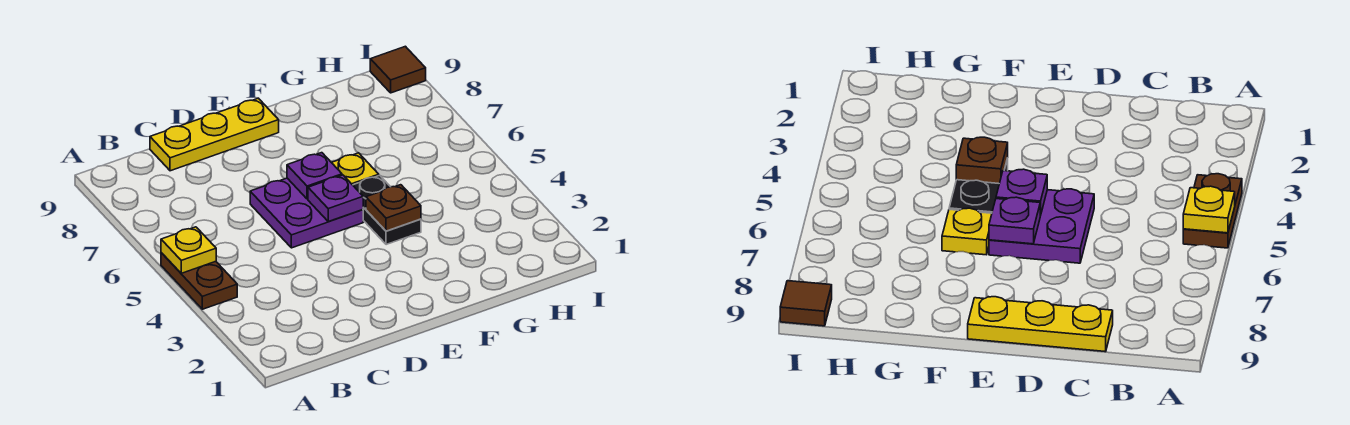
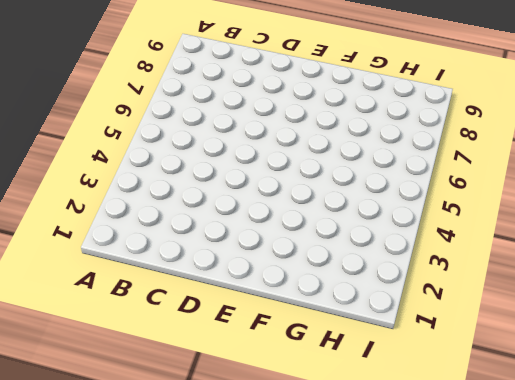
none -> brown 1x2 plate [161,253,237,309]
none -> yellow 1x3 plate [150,98,279,171]

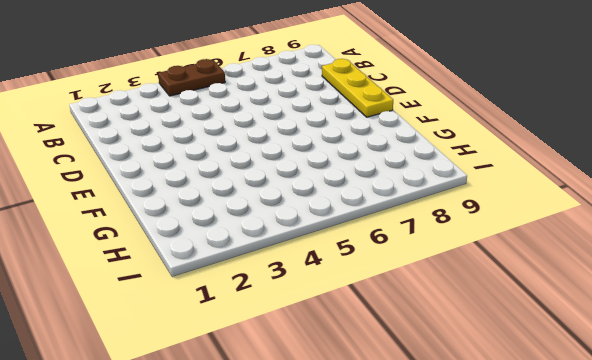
none -> purple 2x2 plate [250,178,363,248]
none -> black 1x2 plate [353,175,421,245]

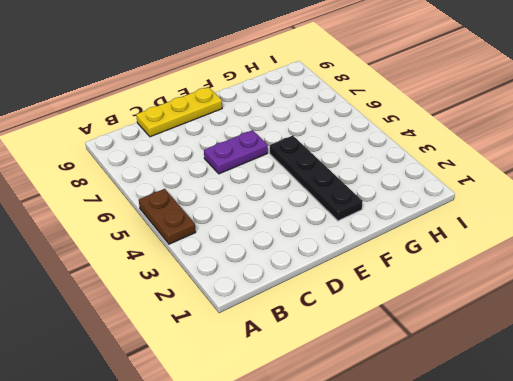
purple 1x2 plate [204,130,268,174] -> purple 2x2 plate [250,178,363,248]
black 1x4 plate [270,136,363,221] -> black 1x2 plate [353,175,421,245]
none -> yellow 1x1 plate [331,153,379,185]
none -> brown 1x1 tile [370,46,426,93]

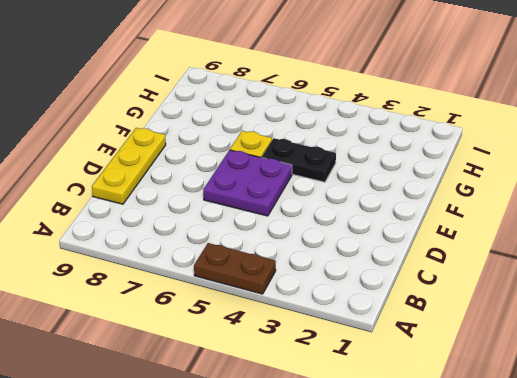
none -> brown 1x1 tile [370,46,426,93]
none -> yellow 1x1 plate [161,227,216,273]

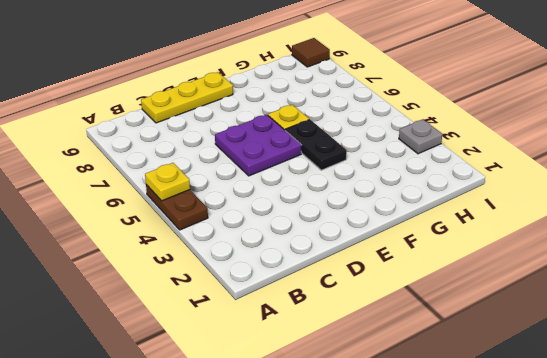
grey 1x1 plate [399,119,442,154] -> none
none -> purple 1x1 plate [308,175,363,221]
none -> purple 1x1 plate [287,153,342,199]

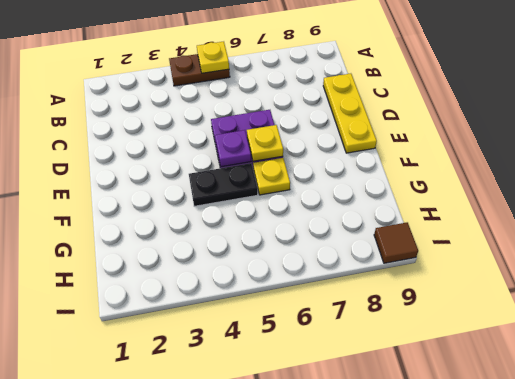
yellow 1x1 plate [247,125,283,161] -> purple 1x1 plate [287,153,342,199]
none -> brown 1x1 plate [366,185,421,231]

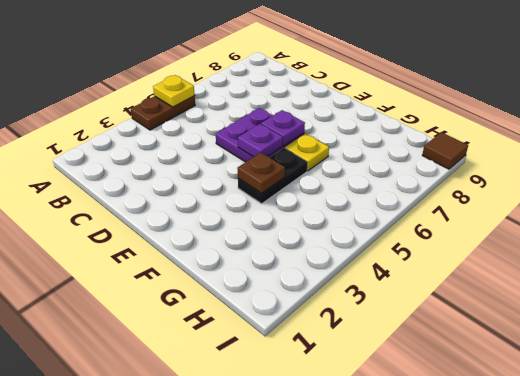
none -> yellow 1x3 plate [150,98,279,171]

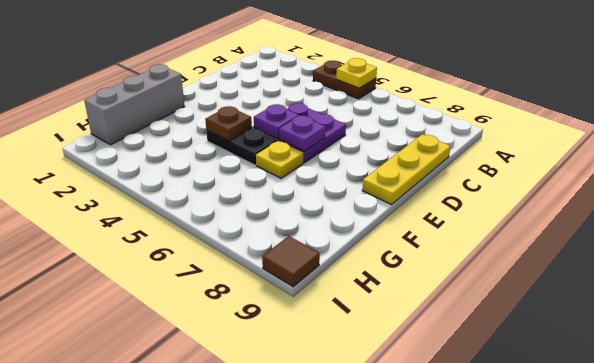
grey 1x3 brick [84,64,185,145] -> none

